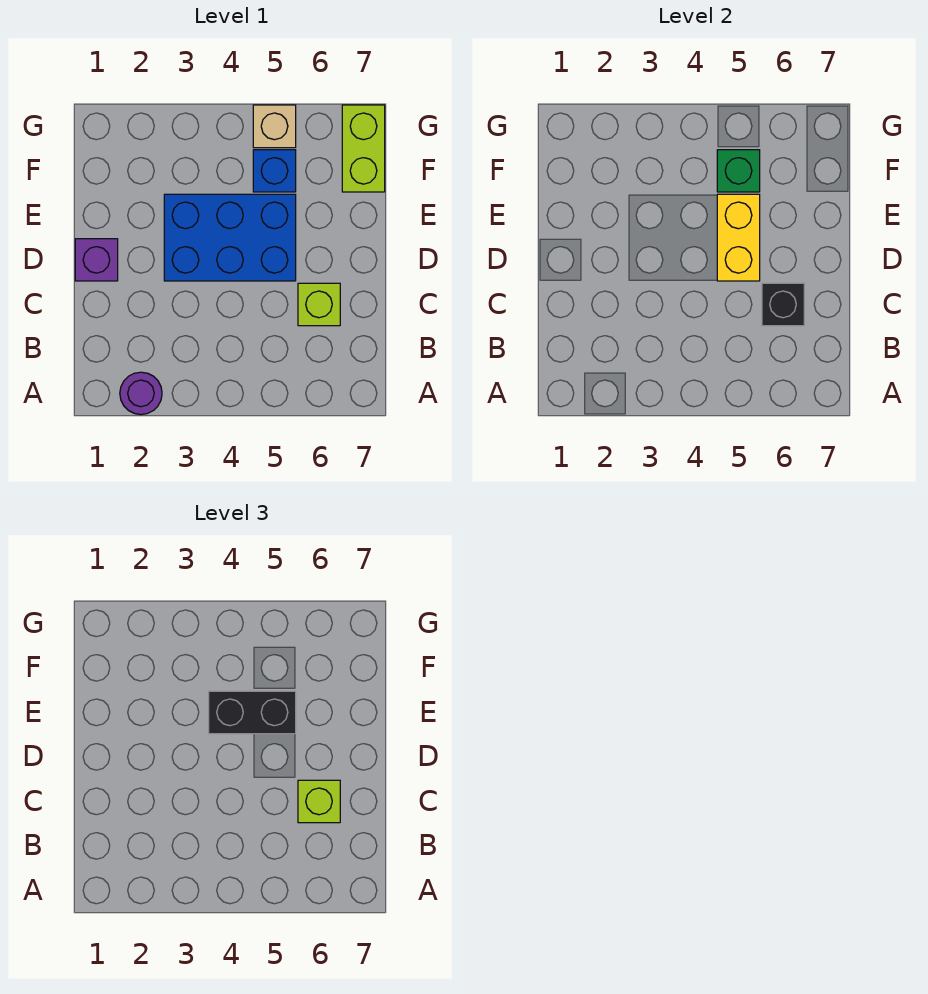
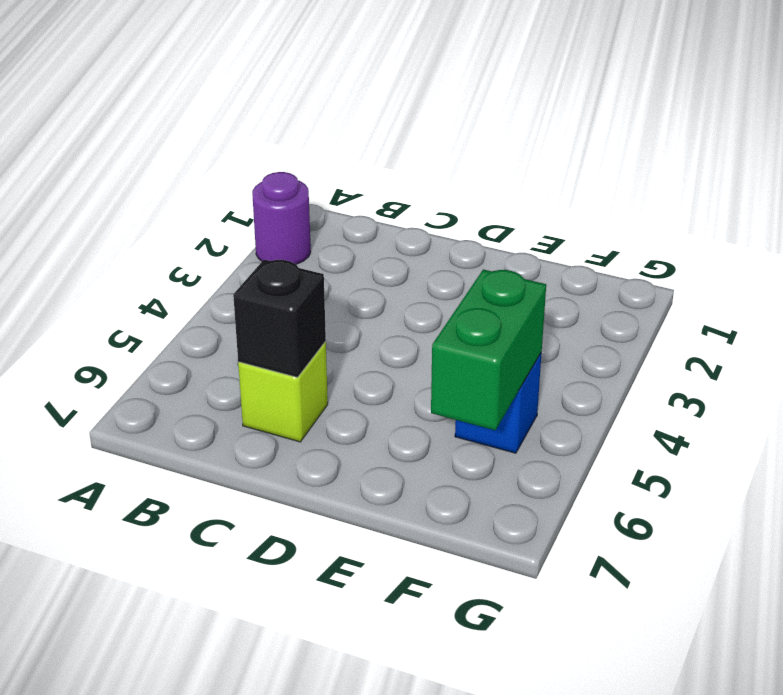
green 1x2 brick [431,269,546,430] -> green 1x1 brick [717,150,760,192]
none -> purple 1x1 brick [75,239,118,281]
none -> blue 2x3 brick [164,194,296,281]
none -> lime 1x2 brick [342,105,385,192]

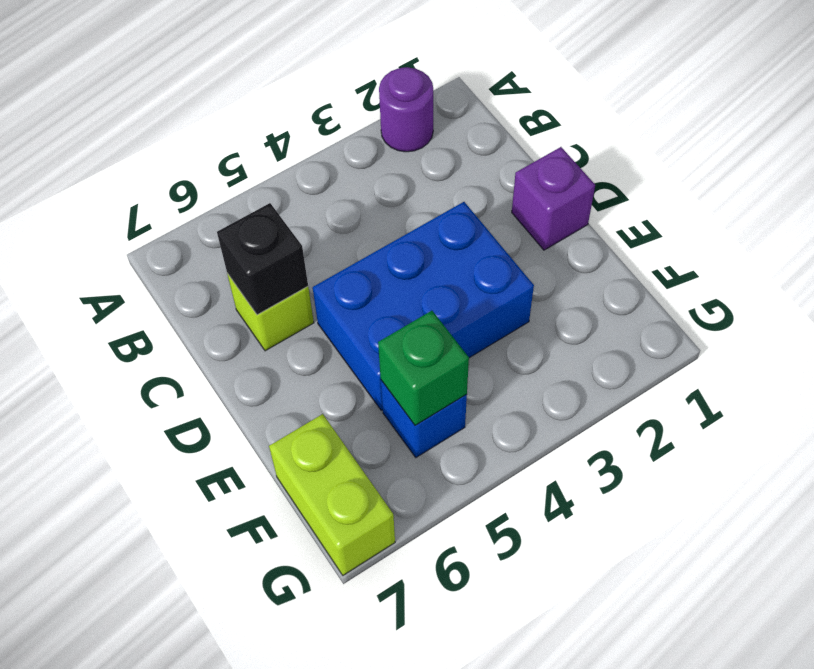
none -> tan 1x1 brick [253,105,296,148]
none -> yellow 1x2 brick [717,194,760,281]
none -> lime 1x1 brick [298,780,340,823]

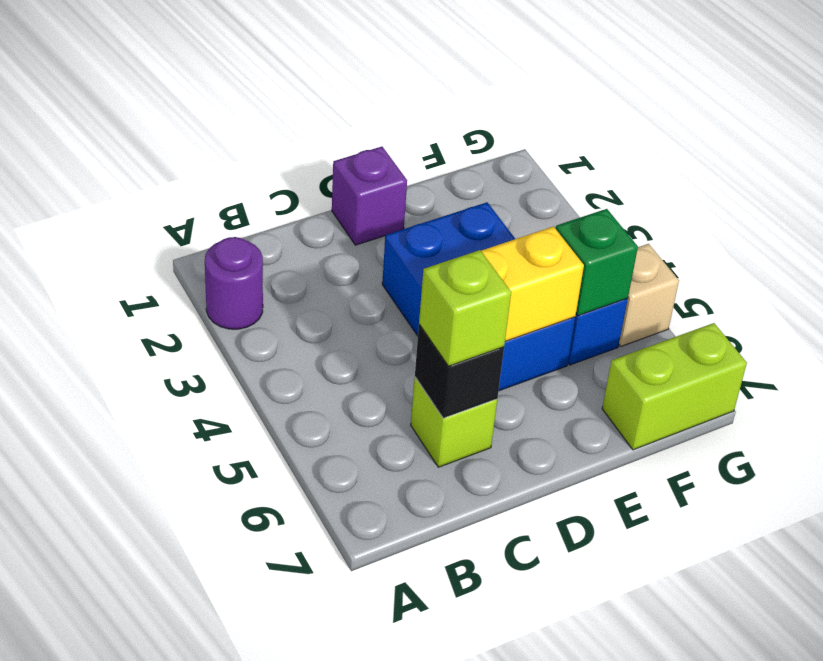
none -> black 1x2 brick [209,691,296,734]

